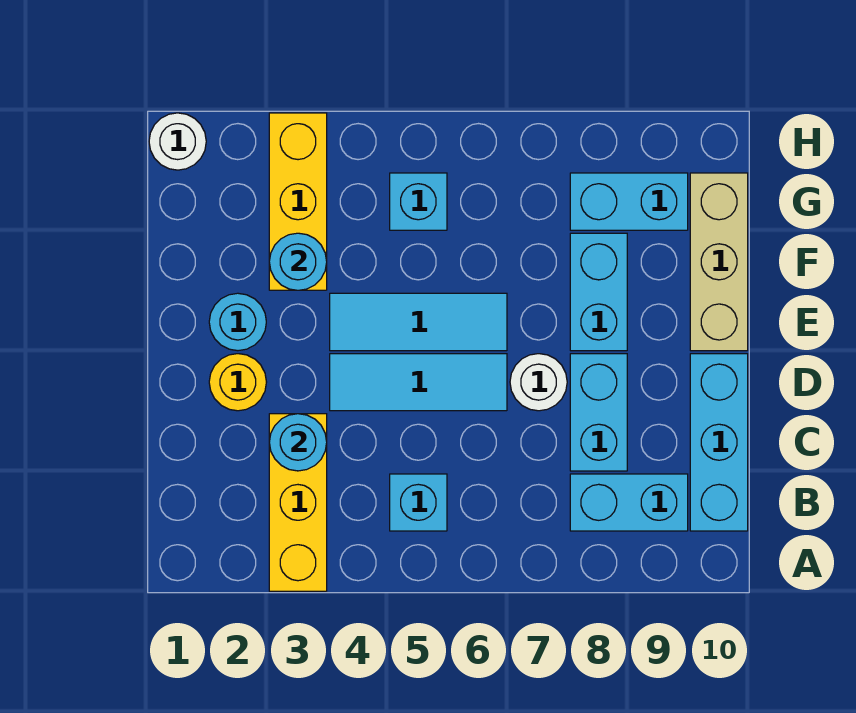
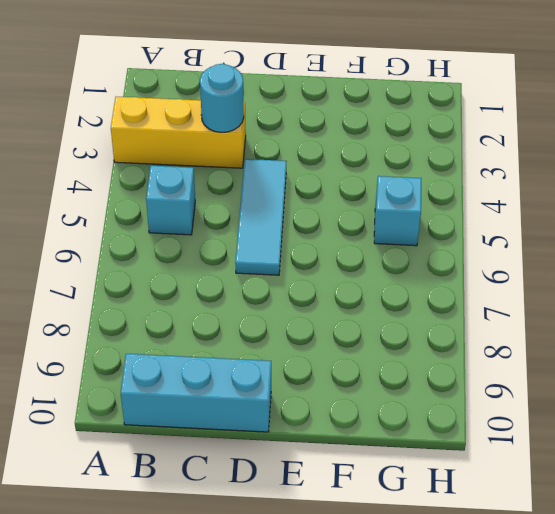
none -> cyan 1x2 brick [570,474,688,531]
none -> cyan 1x2 brick [570,354,627,471]
none -> yellow 1x1 round brick [209,354,266,411]

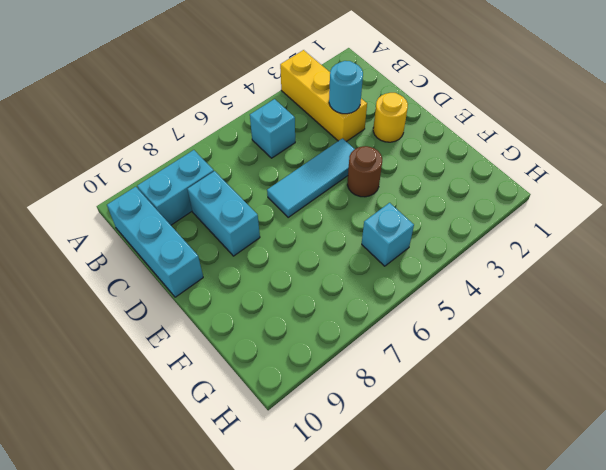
brown 1x1 round brick [347,146,382,197] -> cyan 1x3 tile [330,293,507,351]
none -> white 1x1 round brick [510,354,567,411]
none -> cyan 1x1 round brick [209,293,266,351]
none -> cyan 1x2 brick [570,233,627,351]

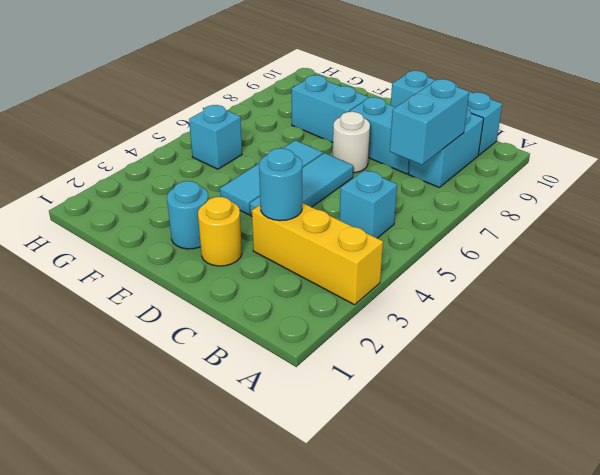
cyan 1x2 brick [390,79,469,165] -> cyan 1x2 brick moved to [570,173,688,230]
none -> tan 1x3 brick [690,173,748,351]
none -> yellow 1x3 brick [269,113,327,290]
none -> white 1x1 round brick [149,113,206,170]

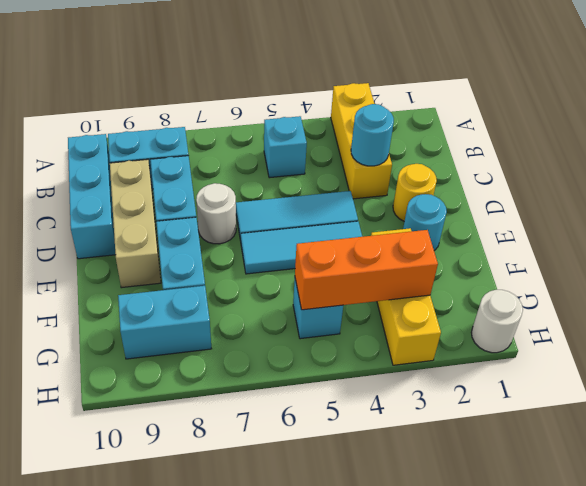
tan 1x3 brick [110,159,161,288] -> tan 1x3 brick moved to [690,173,748,351]
orange 1x3 brick [295,230,438,310] -> none
none -> cyan 1x1 round brick [269,233,327,290]

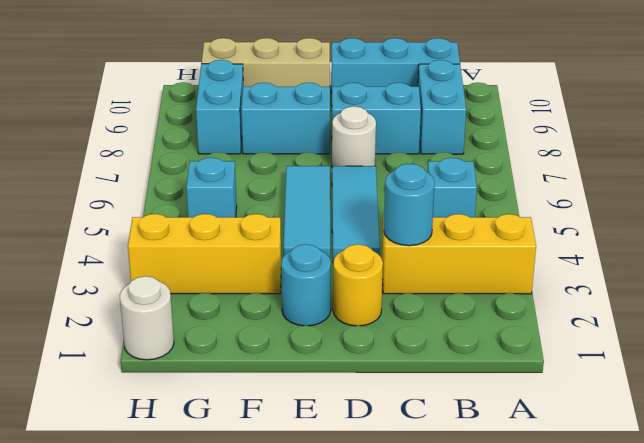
none -> cyan 1x1 round brick [269,233,327,290]

